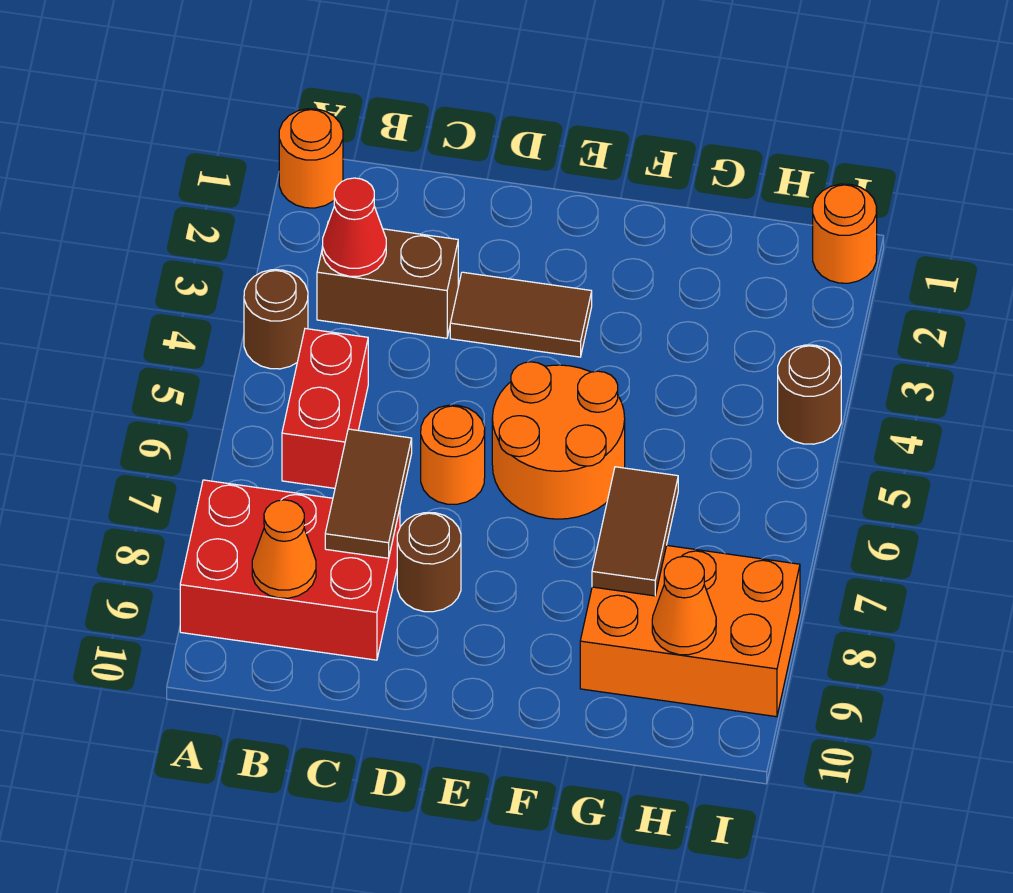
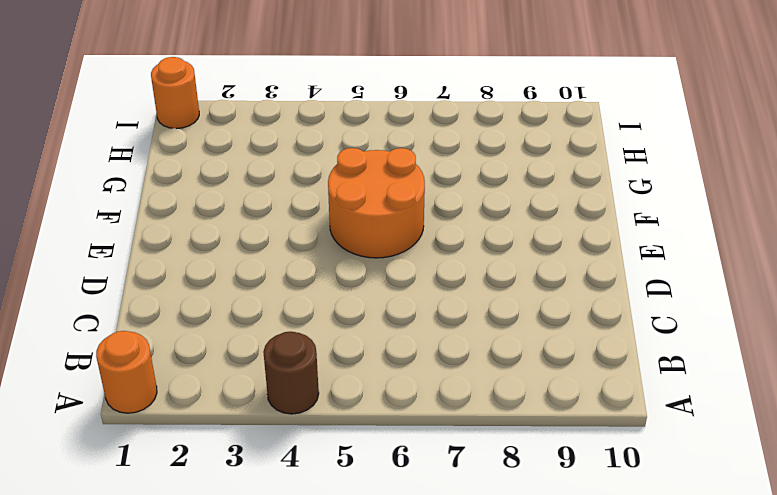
none -> red 2x3 brick [180,480,400,660]
none -> brown 1x2 brick [317,221,458,338]
none -> red 1x2 brick [282,329,368,488]

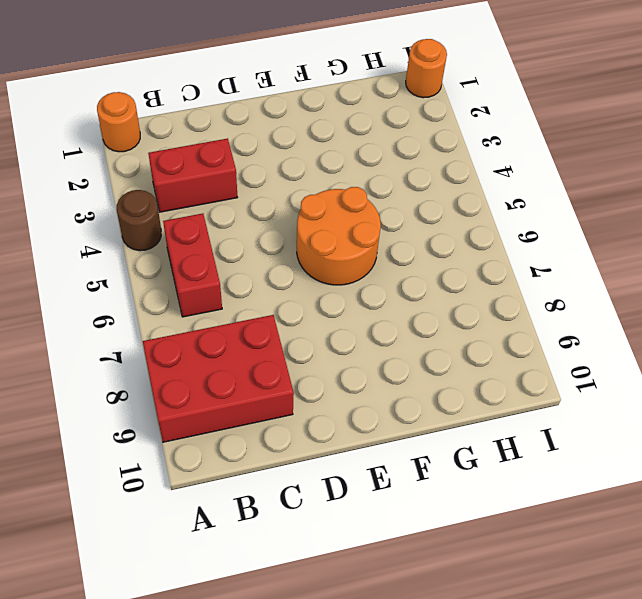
red 1x2 brick [148,138,238,212] -> brown 1x2 brick [317,221,458,338]
none -> brown 1x2 tile [450,272,592,357]
none -> orange 1x1 round brick [421,405,485,504]
none -> brown 1x1 round brick [397,513,461,612]

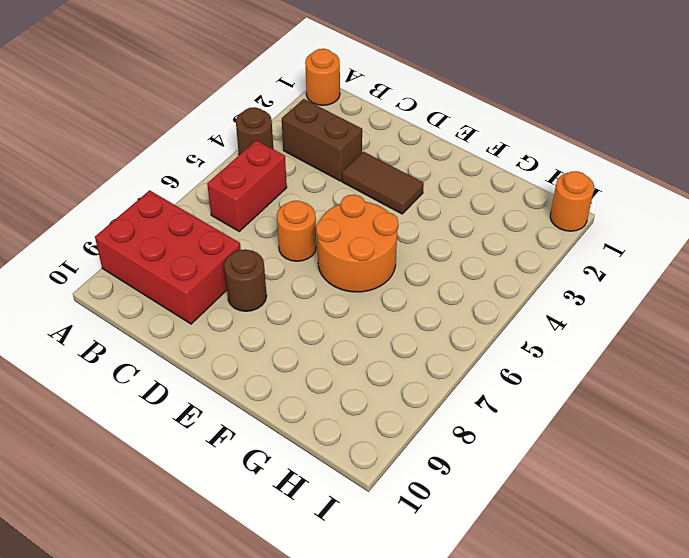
none -> orange 2x3 brick [580,545,800,717]
none -> brown 1x1 round brick [778,345,841,444]
none -> red 1x1 cone [322,178,386,276]

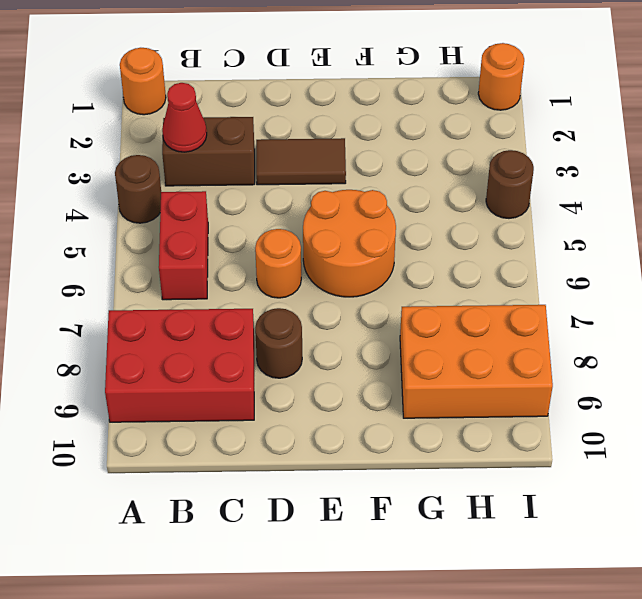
none -> orange 1x1 cone [252,500,316,598]
none -> brown 1x2 tile [325,429,412,558]
none -> brown 1x2 tile [592,467,678,596]

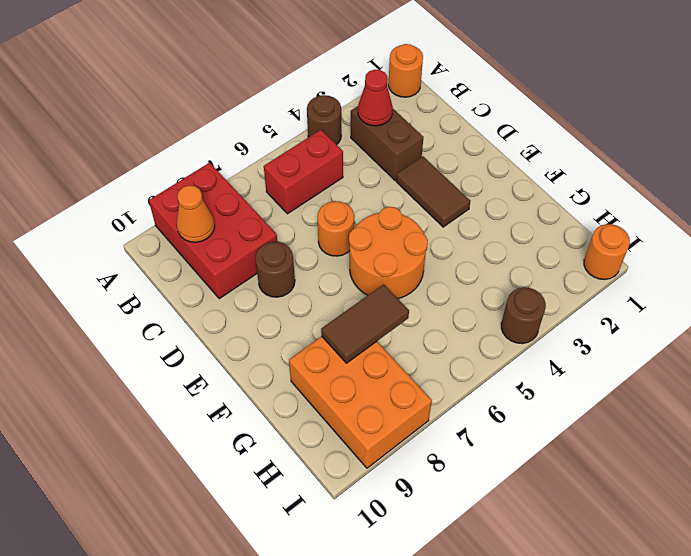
none -> brown 1x2 tile [325,429,412,558]
none -> orange 1x1 cone [652,556,716,655]

